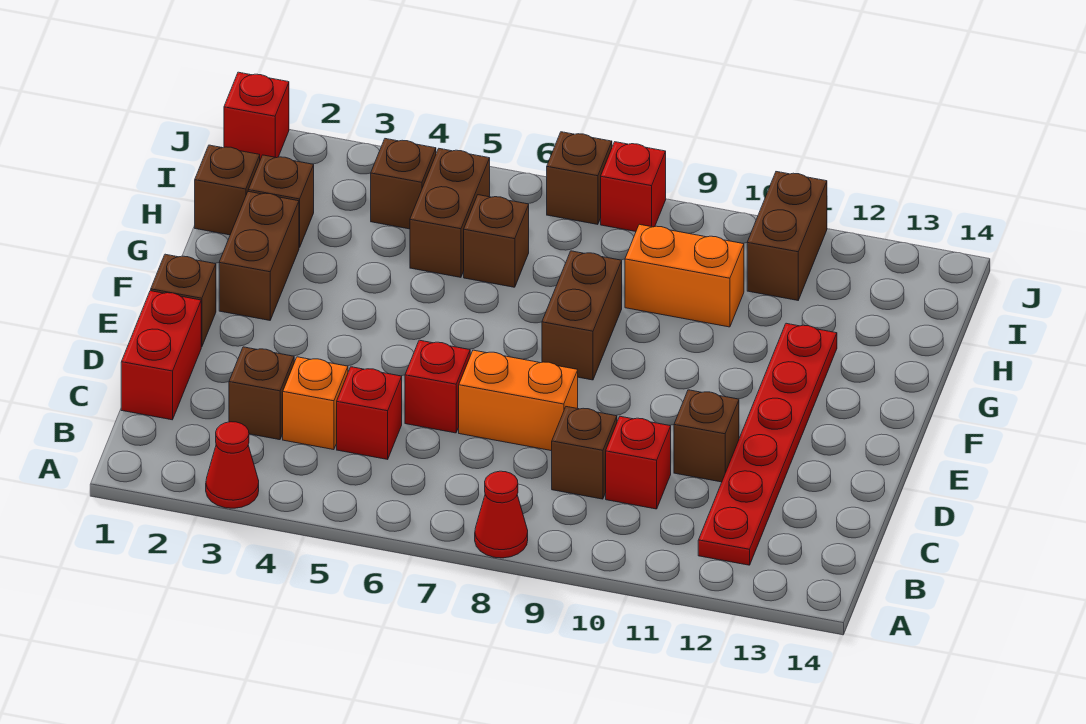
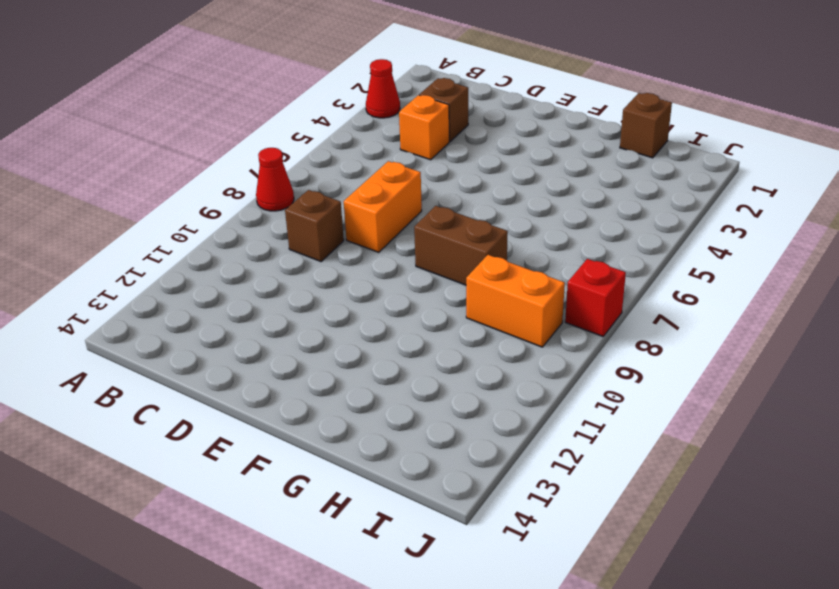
orange 1x2 brick [466,255,565,347] -> orange 1x2 brick turned to [625,224,744,327]
none -> red 1x6 plate [698,323,837,565]
none -> red 1x2 brick [121,291,201,420]
none -> red 1x1 brick [337,367,402,459]

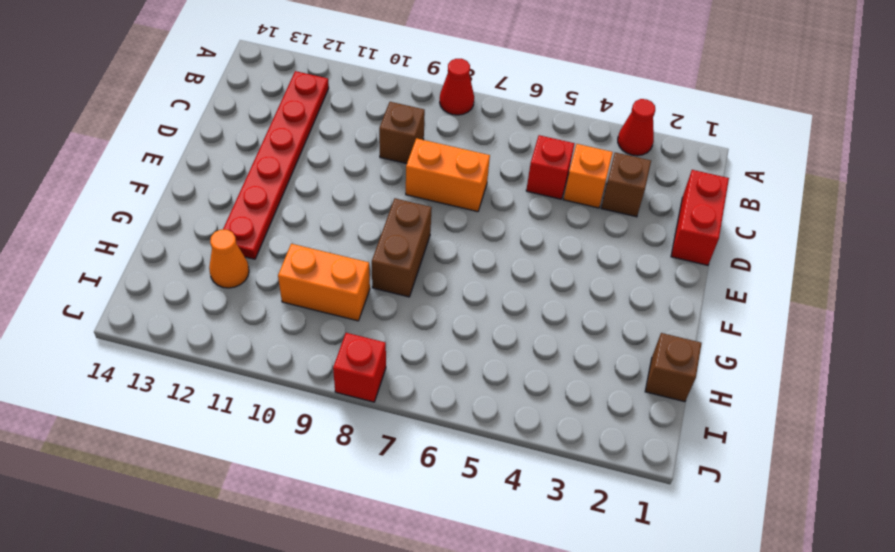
orange 1x1 cone [209,230,249,288] -> none
none -> red 1x1 brick [606,416,671,509]
none -> red 1x1 brick [405,340,470,433]
none -> brown 1x1 brick [674,390,739,482]

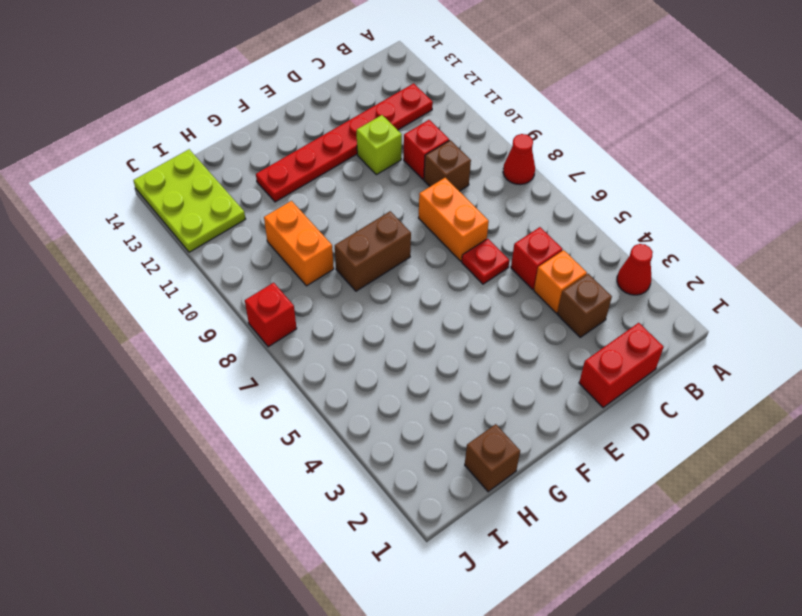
red 1x1 plate [462,239,509,284] -> red 1x1 brick [405,340,470,433]
lime 1x1 brick [357,115,402,175] -> brown 1x1 brick [674,390,739,482]
lime 2x3 plate [133,149,245,252] -> none
none -> brown 1x1 brick [151,254,216,347]
none -> brown 1x2 brick [219,192,299,320]
none -> brown 1x1 brick [248,155,314,248]

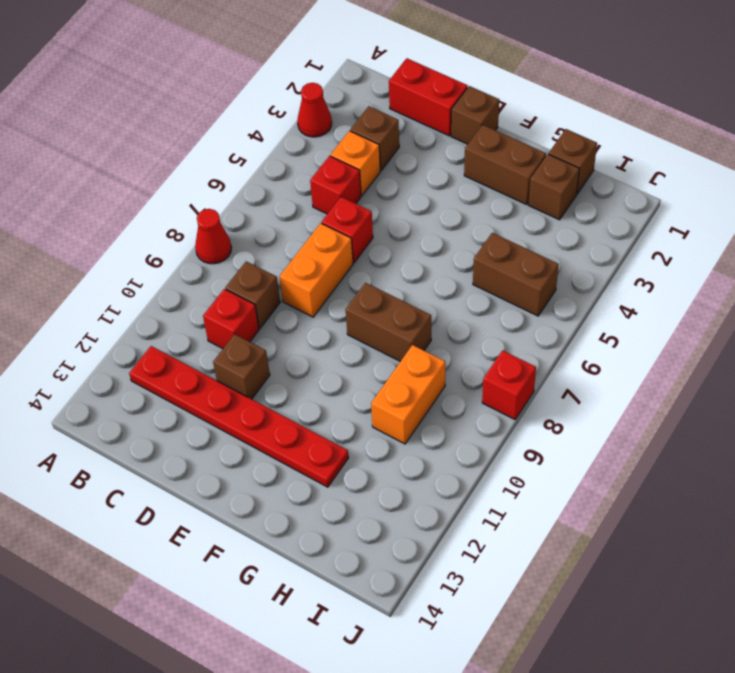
none -> brown 1x1 brick [464,195,529,287]
none -> brown 1x1 brick [371,139,436,229]
none -> brown 1x2 brick [747,172,827,300]

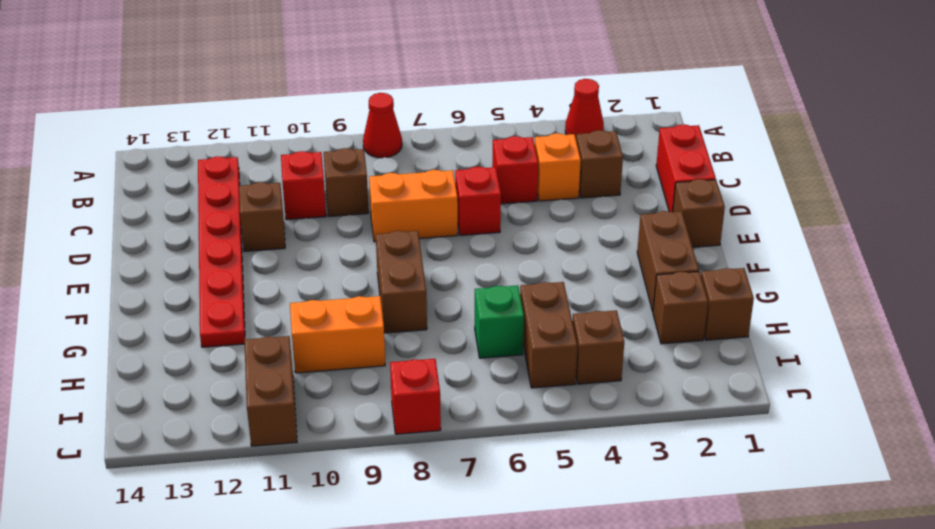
green 1x1 brick [475,285,524,358] -> brown 1x1 brick [464,195,529,287]
none -> red 1x1 brick [224,72,289,160]
none -> brown 1x1 brick [547,132,612,225]

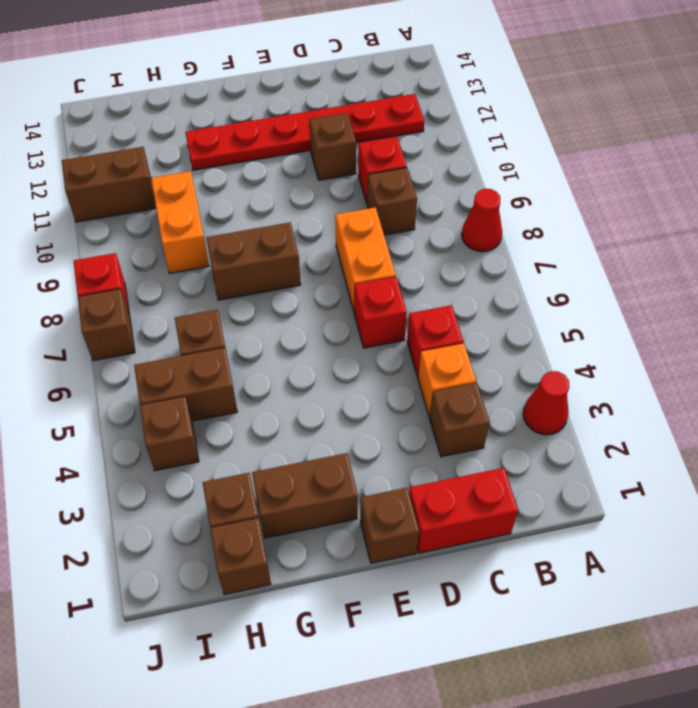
none -> red 1x1 brick [224,72,289,160]

